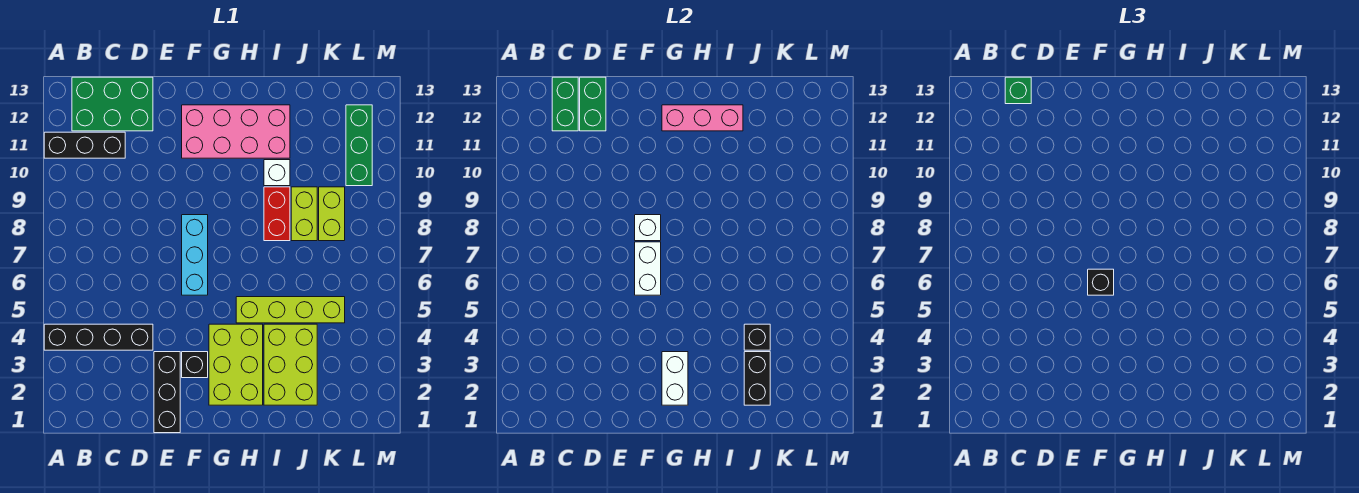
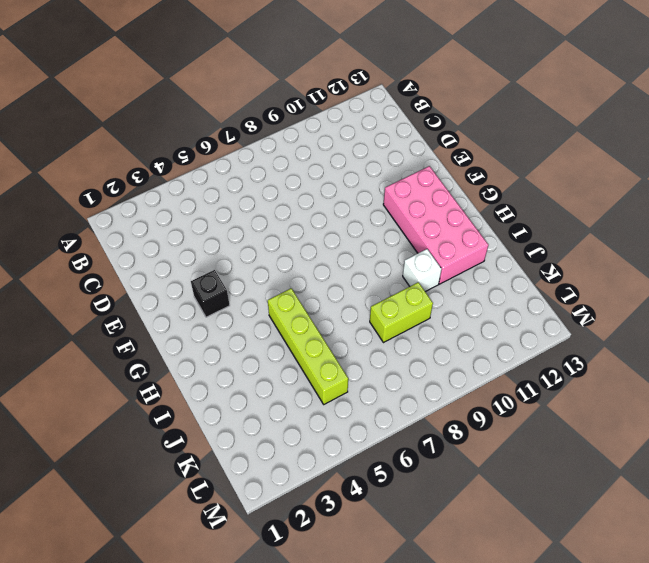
none -> black 1x4 brick [44,324,153,350]
none -> black 1x3 brick [44,132,125,158]
none -> green 2x3 brick [72,77,153,131]

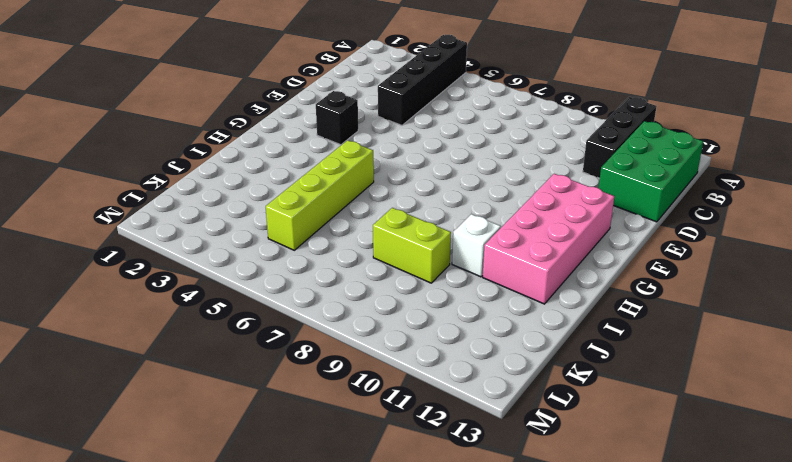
none -> black 1x3 brick [154,352,180,433]
none -> cyan 1x3 brick [182,215,208,295]
none -> lime 2x3 brick [209,324,263,405]

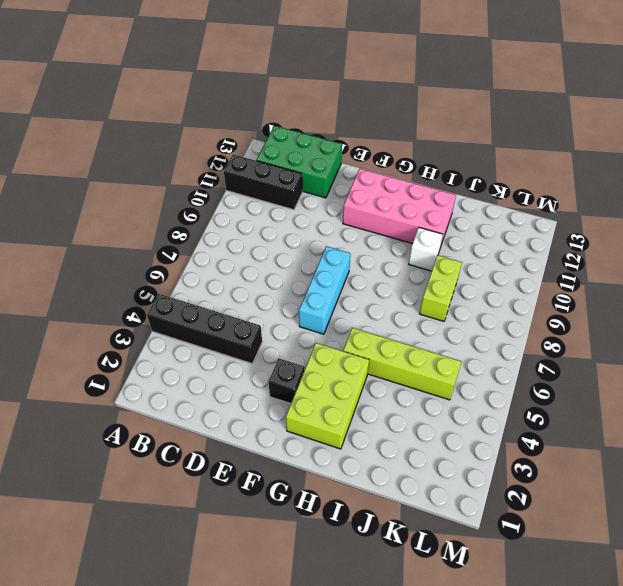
none -> black 1x3 brick [154,352,180,433]
none -> lime 2x3 brick [264,324,317,405]
none -> red 1x2 brick [264,187,290,241]

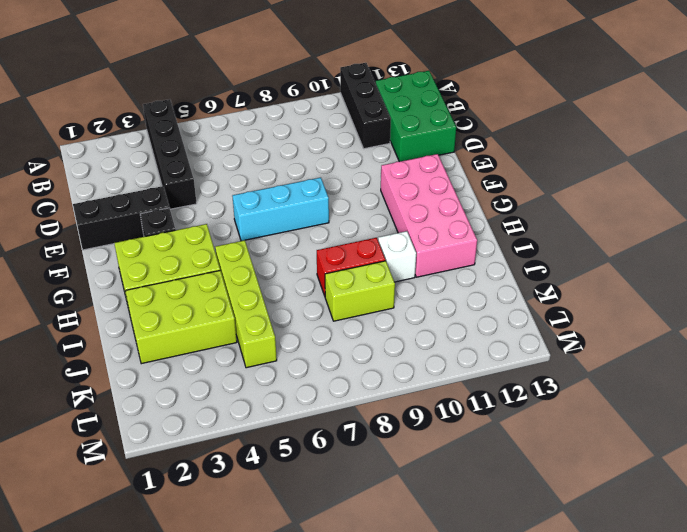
none -> lime 1x2 brick [319,187,345,241]
none -> green 1x3 brick [346,105,372,186]
none -> green 1x2 brick [552,77,578,131]

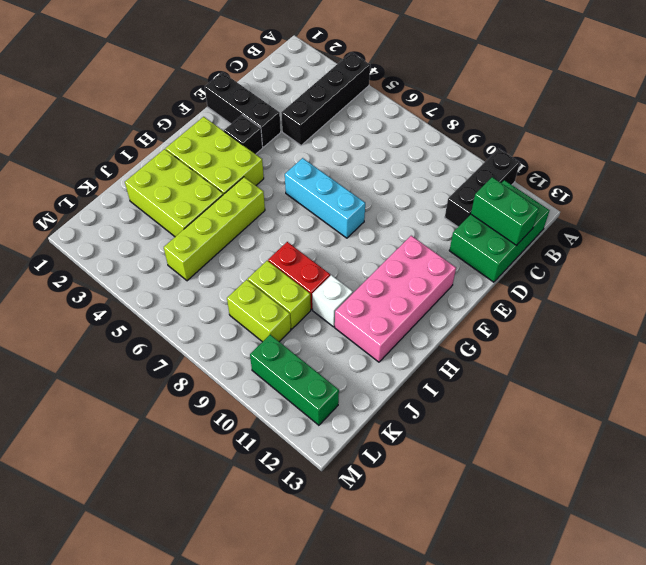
none -> green 1x2 brick [580,77,606,131]
none -> white 1x2 brick [635,242,661,295]
none -> white 1x1 brick [635,215,661,241]

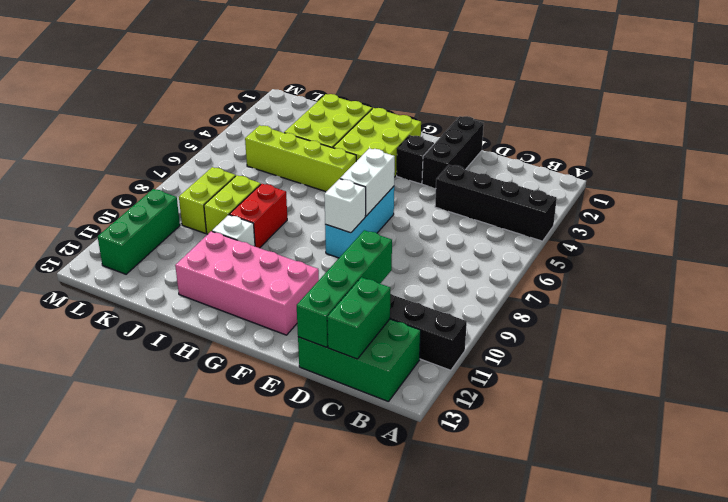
green 1x4 brick [297,230,392,347] -> green 1x2 brick [580,77,606,131]
none -> white 1x2 brick [662,352,688,405]
none -> pink 1x3 brick [662,105,743,131]
none -> black 1x2 brick [744,352,770,405]

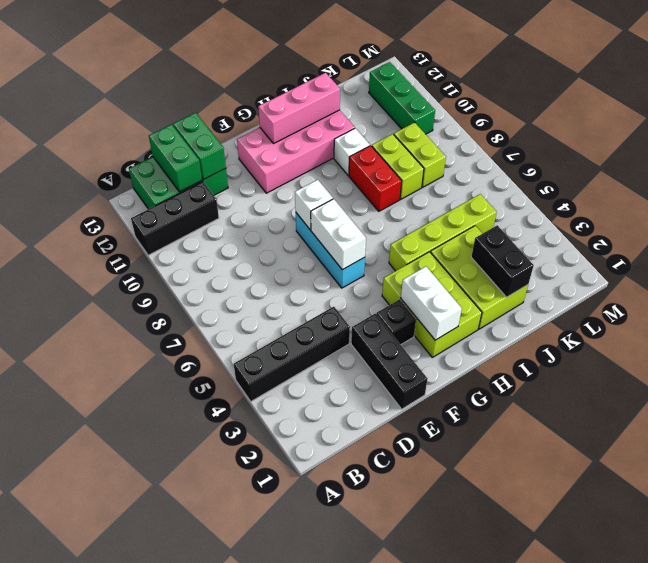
none -> black 1x1 brick [744,324,770,350]
none -> green 1x1 brick [1005,77,1031,104]
none -> black 1x1 brick [1088,269,1114,295]

